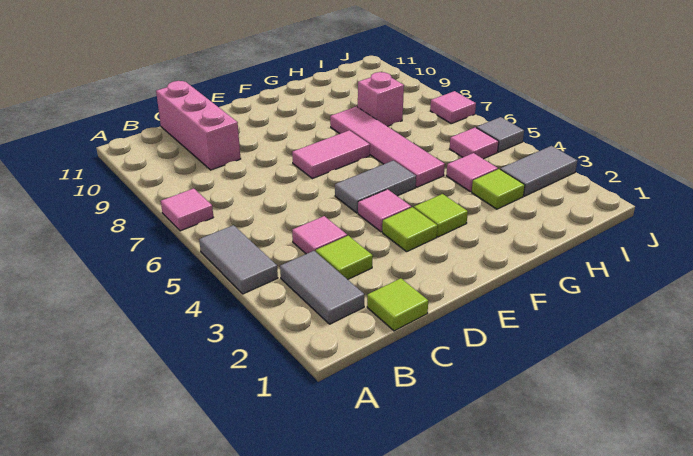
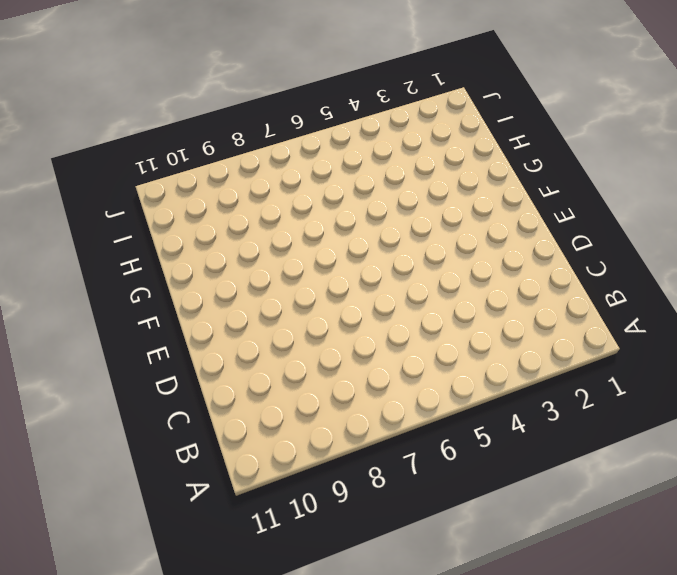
none -> grey 1x2 tile [199,225,278,294]
none -> pink 1x1 tile [161,188,213,231]
none -> grey 1x2 tile [280,251,364,324]

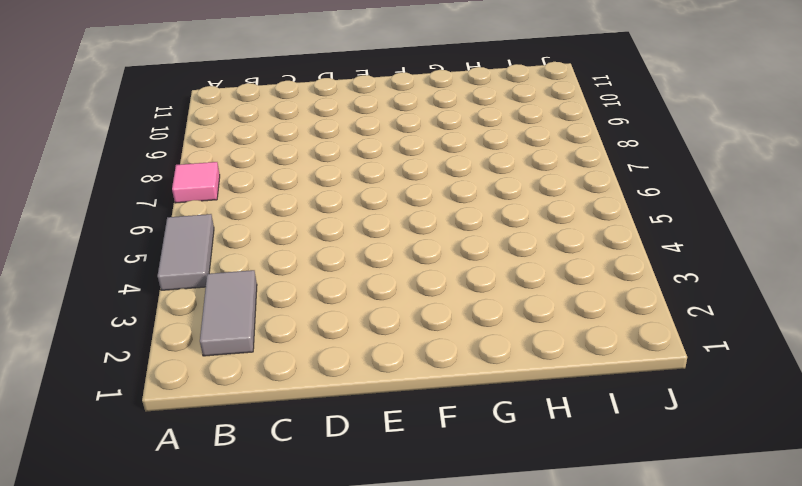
none -> lime 1x1 tile [367,278,428,331]
none -> lime 1x1 tile [316,236,373,279]
none -> pink 1x1 tile [292,216,347,254]

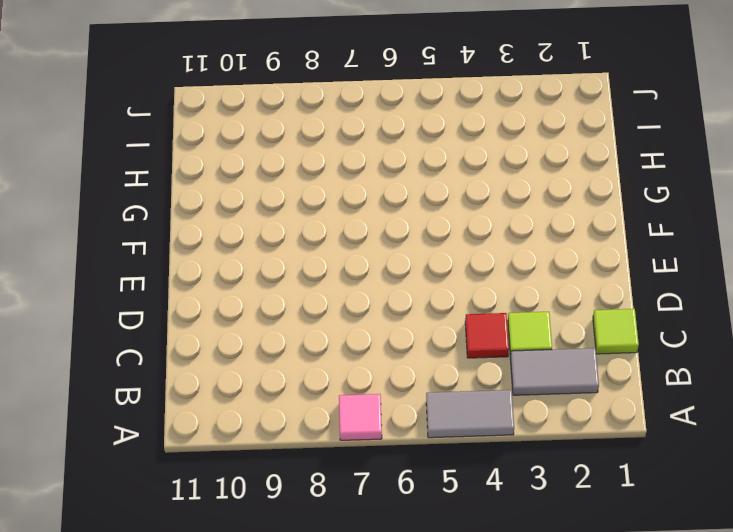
red 1x1 tile [465,313,509,358] -> pink 1x1 tile [292,216,347,254]
none -> pink 1x3 brick [156,81,241,170]
none -> lime 1x1 tile [382,207,437,252]
none -> pink 1x1 tile [358,189,411,232]

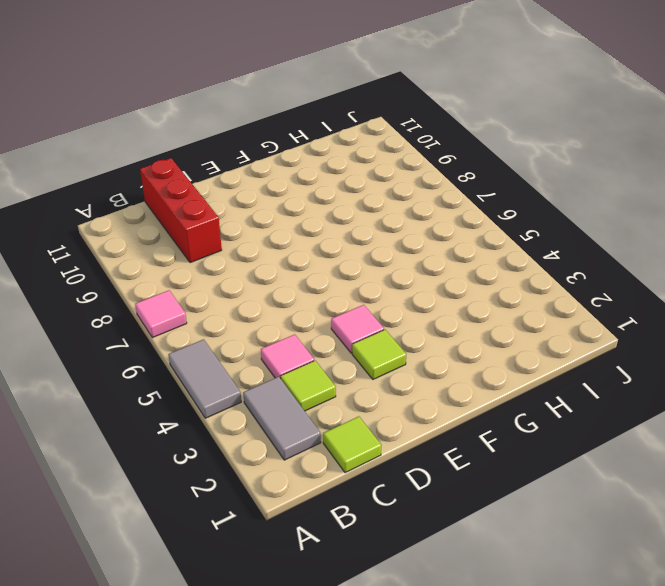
red 1x3 brick [140,158,222,263] -> pink 1x3 brick [156,81,241,170]
none -> grey 1x2 tile [335,160,416,213]
none -> pink 1x2 tile [292,130,370,179]
none -> lime 1x1 tile [414,194,468,237]

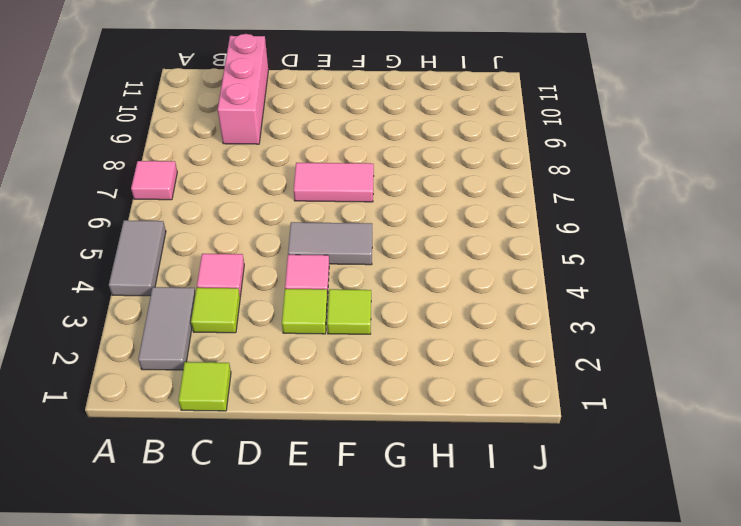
none -> pink 1x4 tile [330,107,445,187]
none -> lime 1x1 tile [472,169,525,209]
none -> pink 1x1 tile [446,153,498,192]

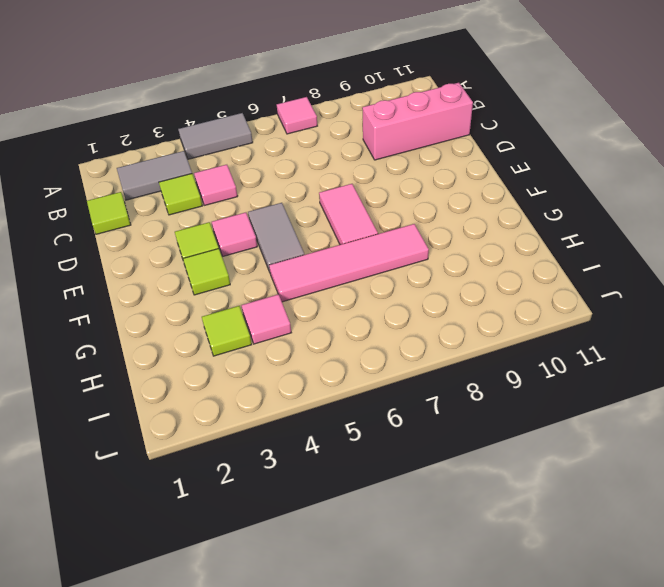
none -> pink 1x1 brick [358,72,404,126]
none -> grey 1x2 tile [500,146,577,196]
none -> pink 1x1 tile [450,127,499,159]

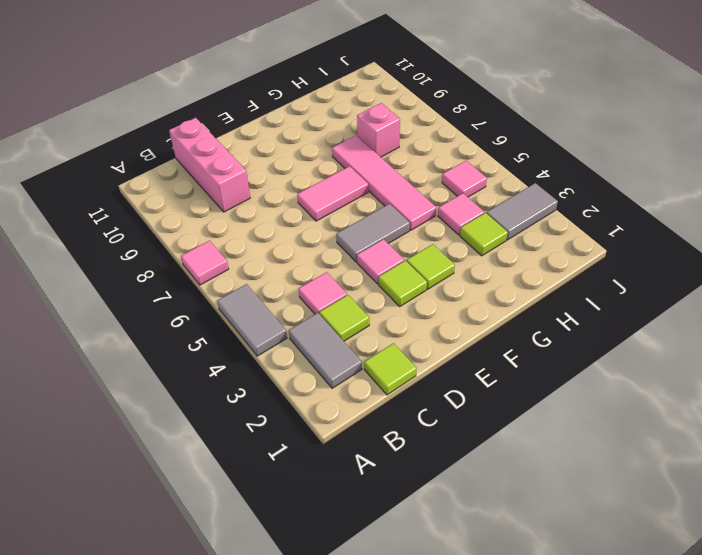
none -> grey 1x1 tile [477,117,524,152]
none -> pink 1x1 tile [430,91,476,124]

